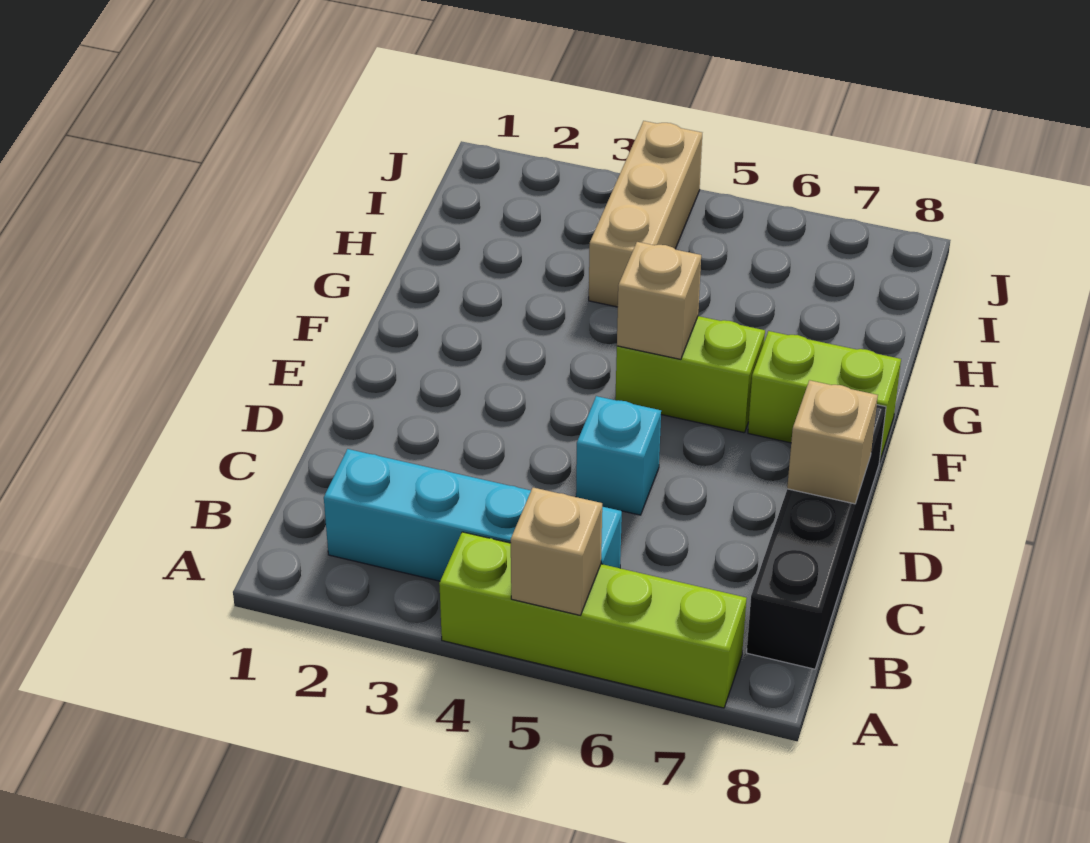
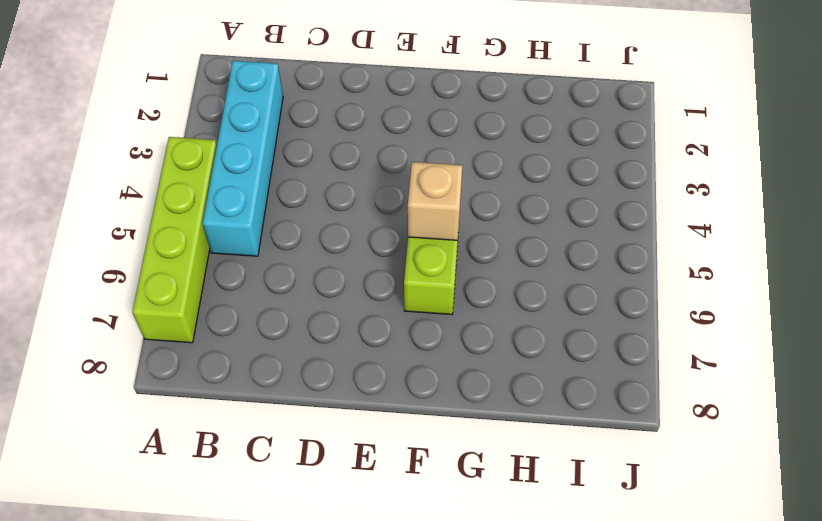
none -> black 1x4 brick [747,405,886,669]
none -> cyan 1x1 brick [576,396,661,515]

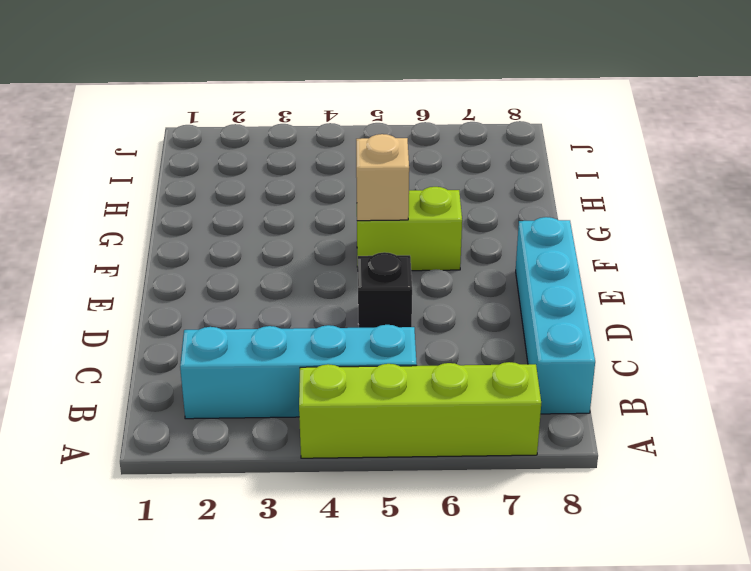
cyan 1x4 brick [516,217,595,414] -> black 1x4 brick [747,405,886,669]
black 1x1 brick [358,252,412,328] -> cyan 1x1 brick [576,396,661,515]
none -> lime 1x2 brick [748,331,901,462]
none -> tan 1x3 brick [589,121,702,307]

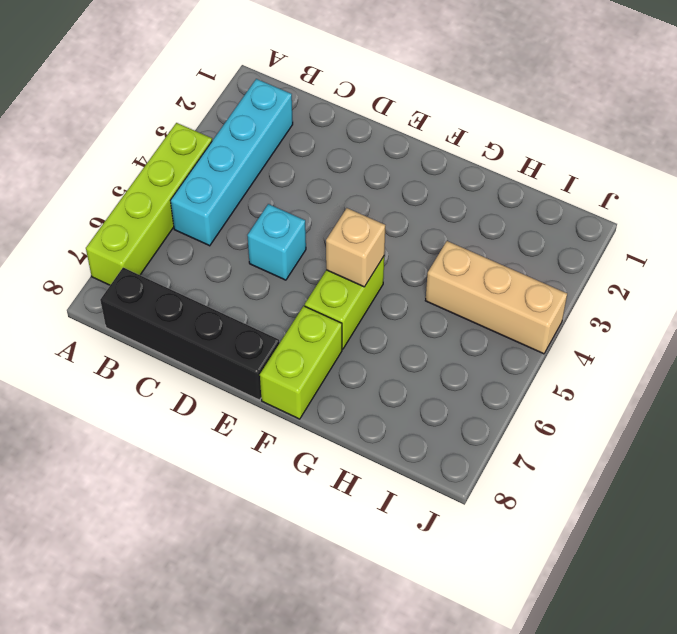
none -> tan 1x1 brick [511,488,602,615]
none -> tan 1x1 brick [787,380,878,504]

